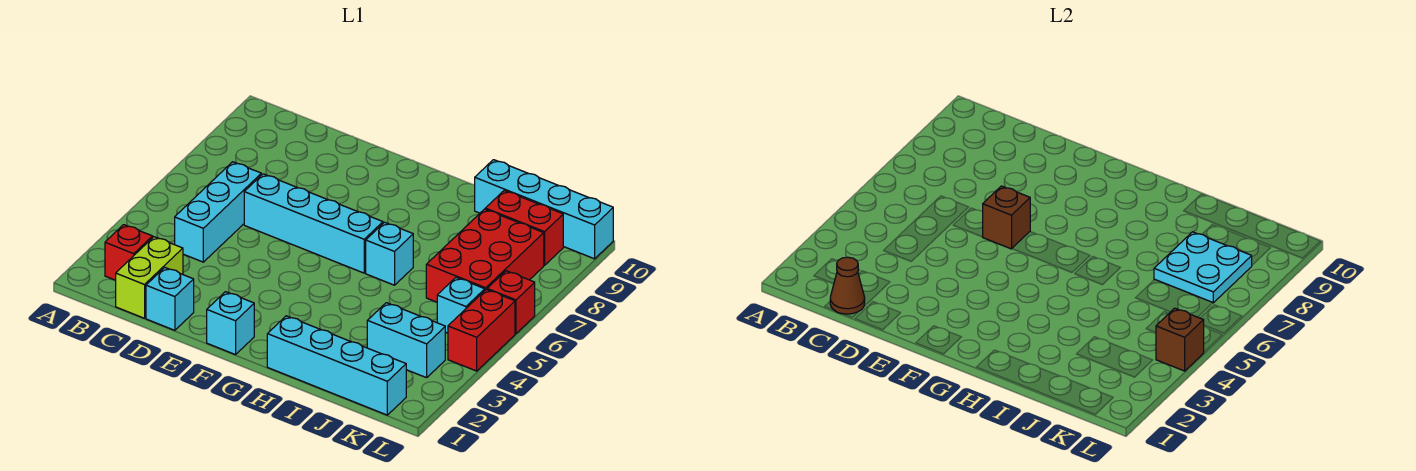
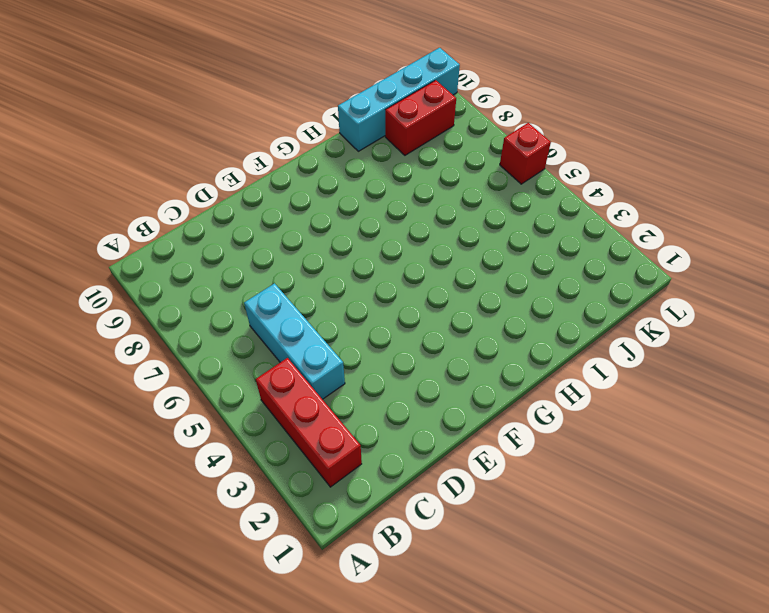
red 1x3 brick [256,358,362,487] -> red 1x1 brick [105,225,153,280]
none -> lime 1x2 brick [115,237,183,318]
none -> cyan 1x1 brick [146,268,194,330]
none -> cyan 1x4 brick [244,174,383,273]

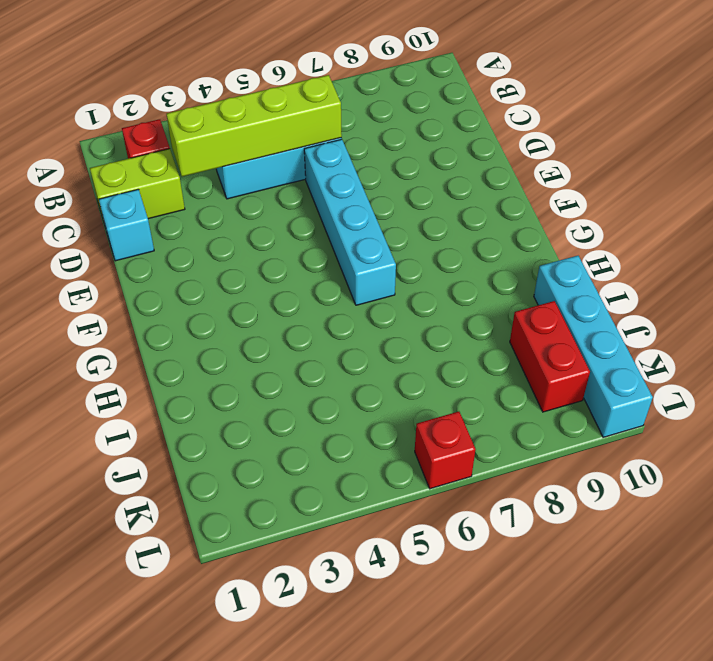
lime 1x4 brick [167,75,342,177] -> none
none -> cyan 1x1 brick [207,292,254,355]
none -> cyan 1x4 brick [267,316,406,415]
none -> cyan 1x1 brick [366,222,413,285]

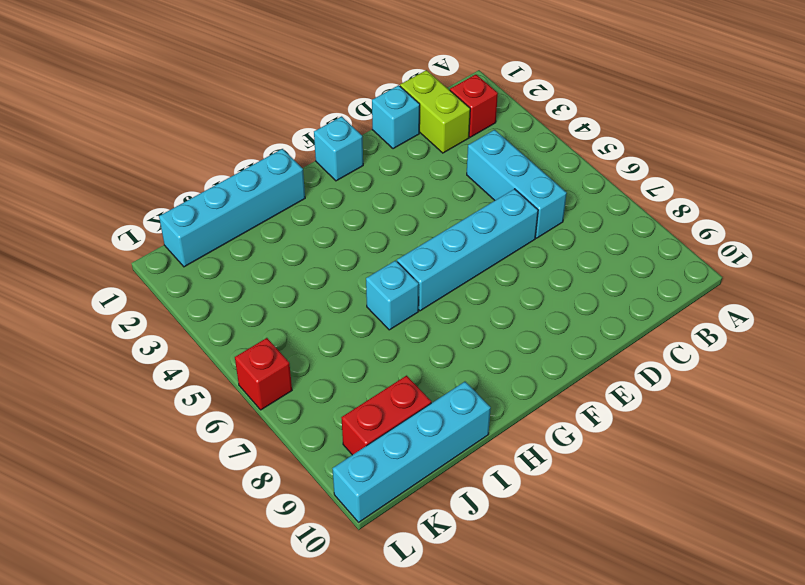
none -> cyan 1x2 brick [367,303,445,378]
none -> red 2x3 brick [426,209,544,302]
none -> cyan 1x1 brick [437,278,485,333]

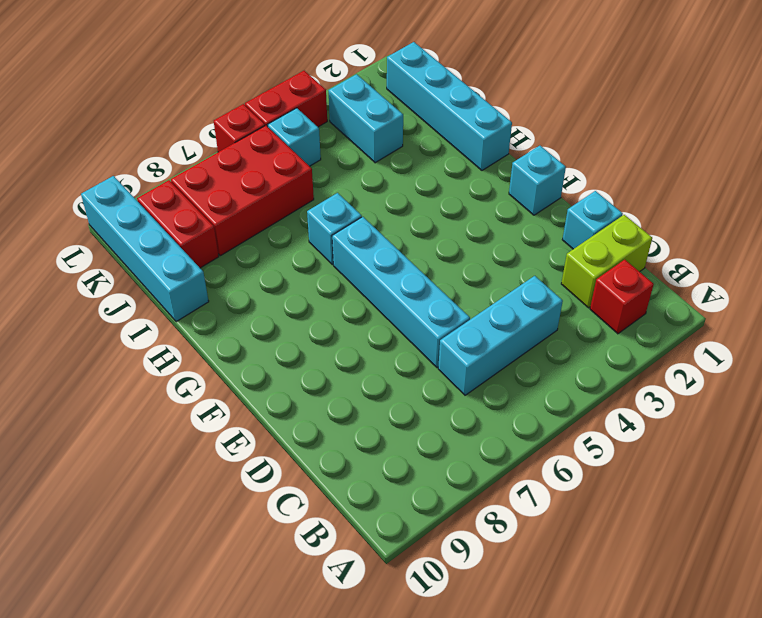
none -> brown 1x1 cone [830,257,865,314]
none -> brown 1x1 brick [983,186,1030,249]
none -> cyan 2x2 plate [1154,232,1252,303]

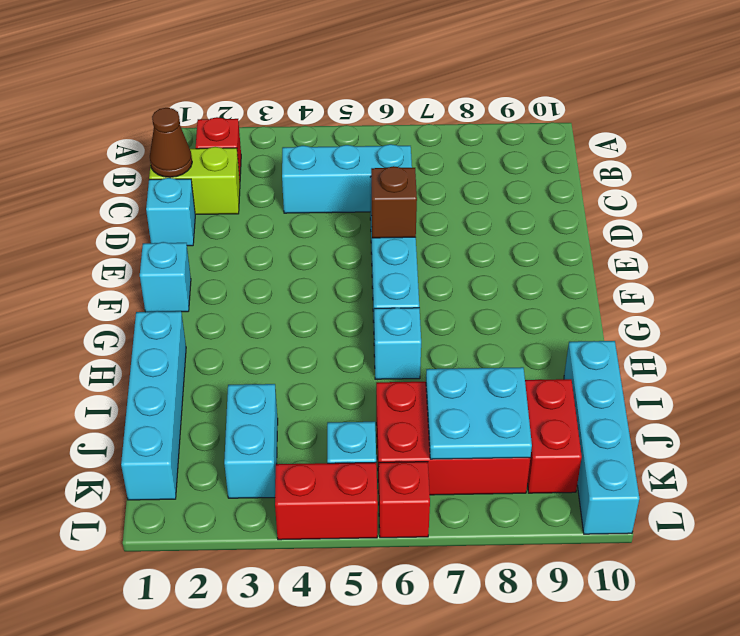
none -> brown 1x1 brick [1156,308,1204,371]

